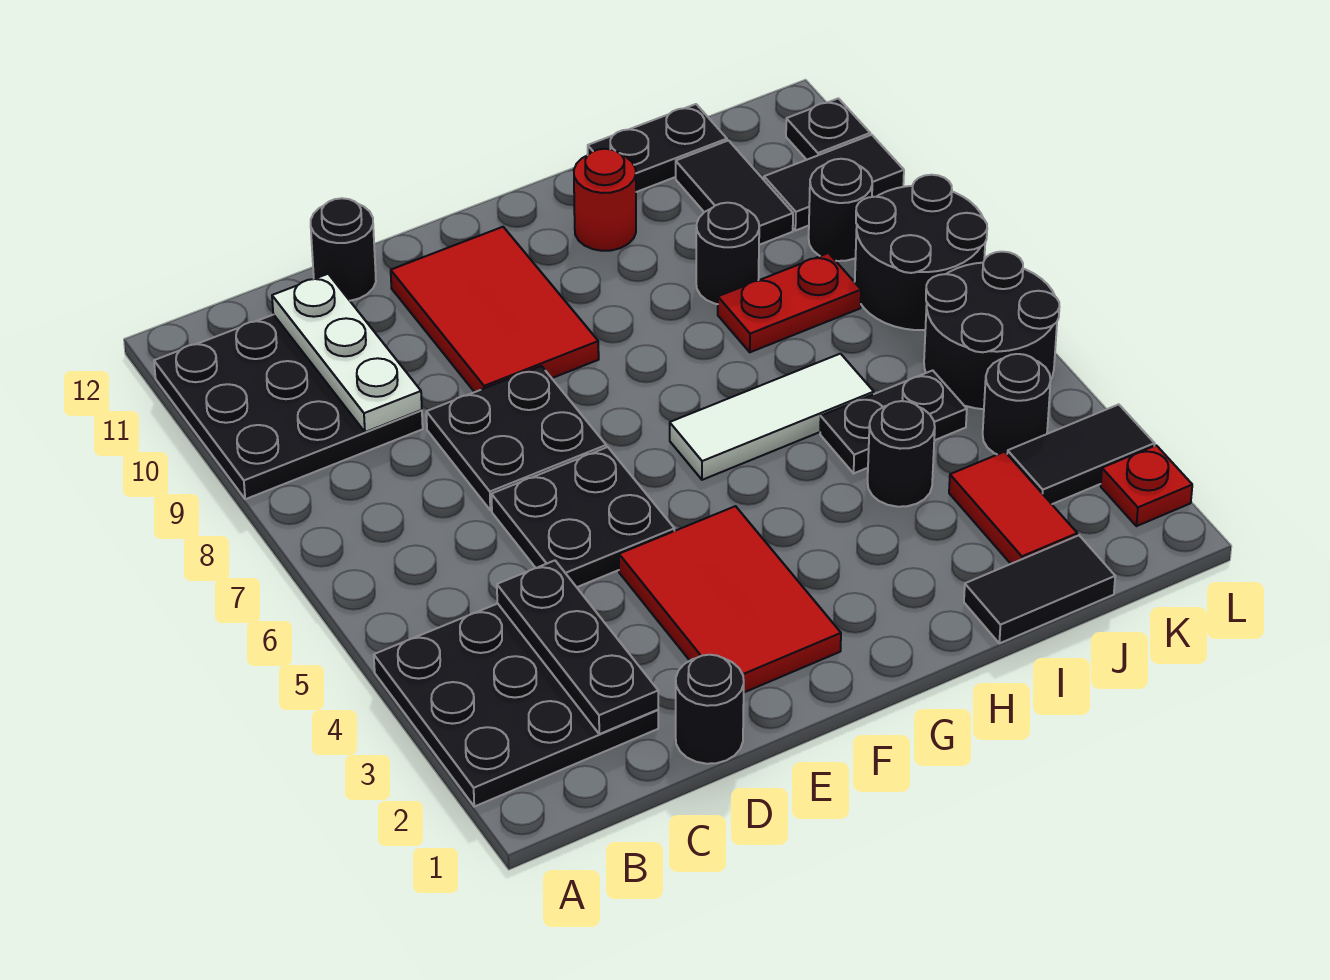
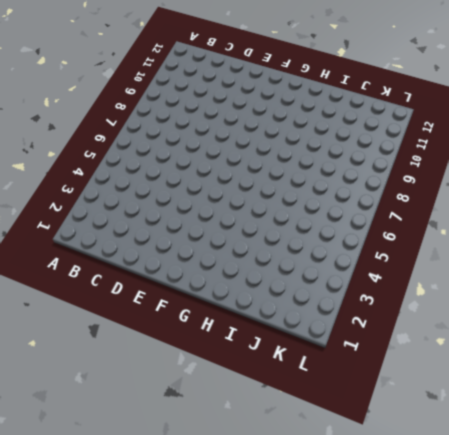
none -> black 3x3 plate [374,604,658,807]
none -> black 3x3 plate [154,315,423,499]
none -> black 1x1 round brick [676,655,744,764]

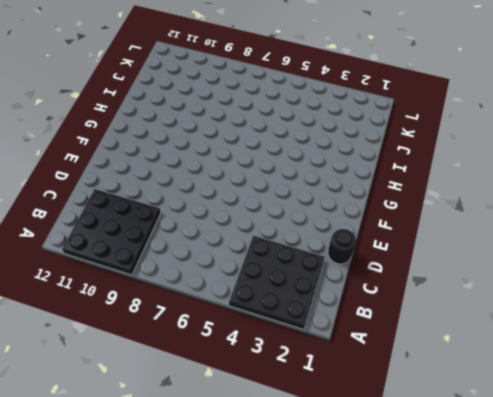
none -> black 2x2 plate [491,447,674,587]
none -> black 2x2 plate [426,366,606,510]
none -> black 1x1 round brick [311,198,376,301]

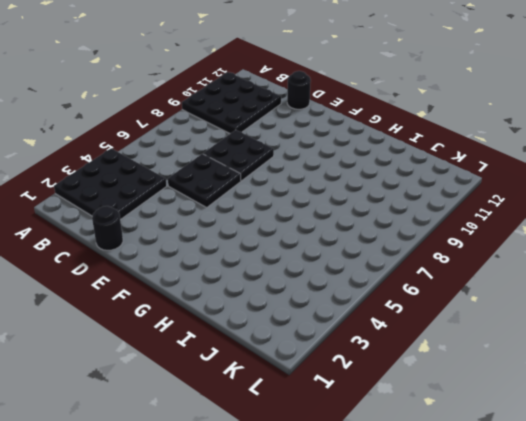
none -> red 2x3 tile [619,506,841,692]
none -> red 2x3 tile [391,227,599,392]
none -> white 1x3 tile [670,354,874,480]

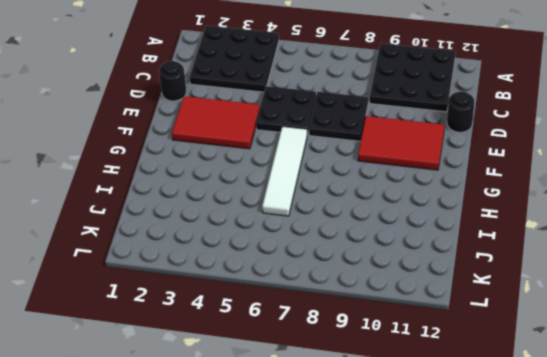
white 1x4 tile [262,126,307,216] -> white 1x3 tile [670,354,874,480]
none -> red 1x1 round brick [574,149,636,251]
none -> black 1x2 tile [964,535,1115,643]
none -> black 1x1 round brick [868,401,935,507]

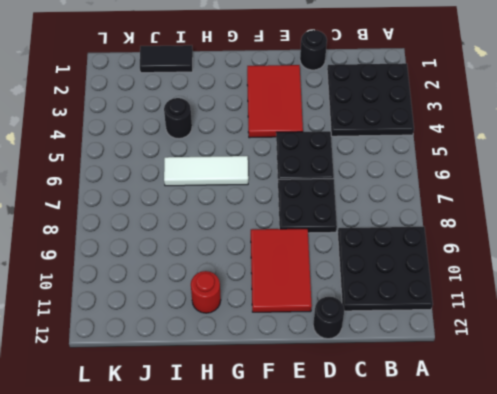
none -> black 1x2 plate [820,370,967,473]
none -> red 1x2 plate [718,253,861,352]
none -> black 1x1 round brick [696,203,759,304]

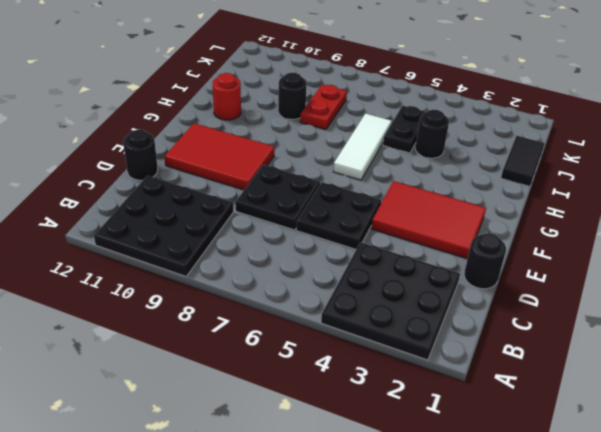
none -> black 1x2 plate [588,104,727,192]
none -> red 1x2 tile [949,452,1077,564]
none -> black 1x2 tile [676,141,793,245]

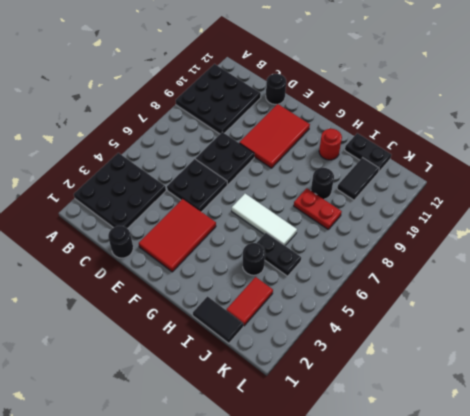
none -> black 1x2 tile [1007,404,1155,504]
none -> black 1x1 round brick [983,354,1051,455]
none -> black 2x2 round brick [924,252,1059,409]

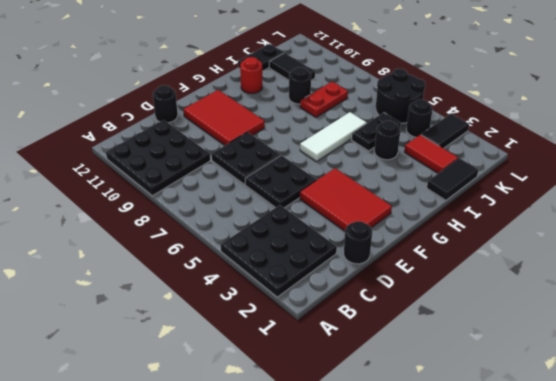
none -> black 2x2 round brick [855,175,987,330]
none -> black 1x1 round brick [809,159,872,261]
none -> black 1x2 tile [764,135,904,231]

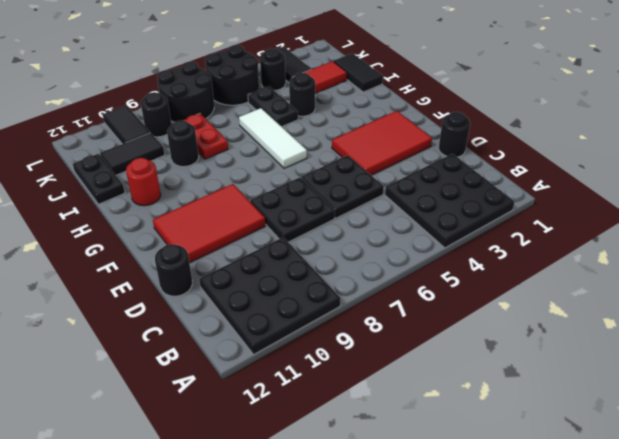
none -> red 1x1 plate [1101,445,1192,526]
none -> black 1x1 plate [786,98,870,160]
none -> black 1x3 plate [497,561,658,734]

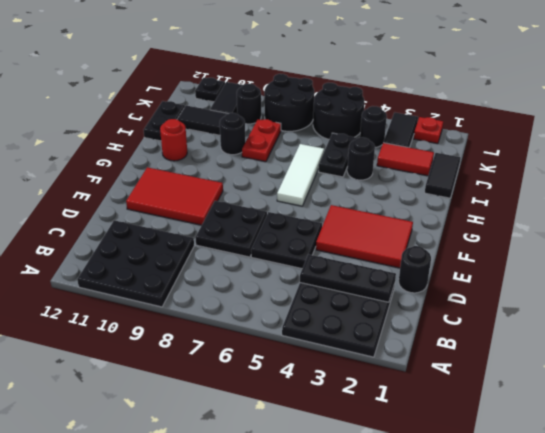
none -> black 1x1 round brick [311,198,376,301]
none -> white 1x3 plate [272,274,422,432]

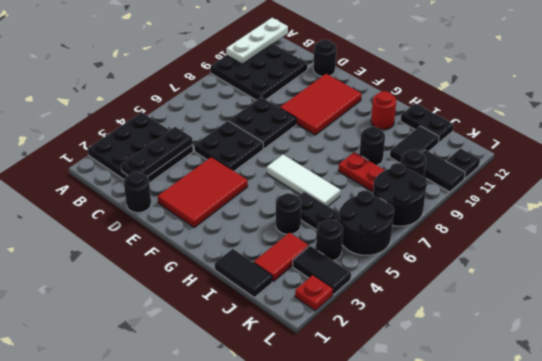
white 1x3 plate [226,18,288,64] -> white 1x3 plate moved to [272,274,422,432]

